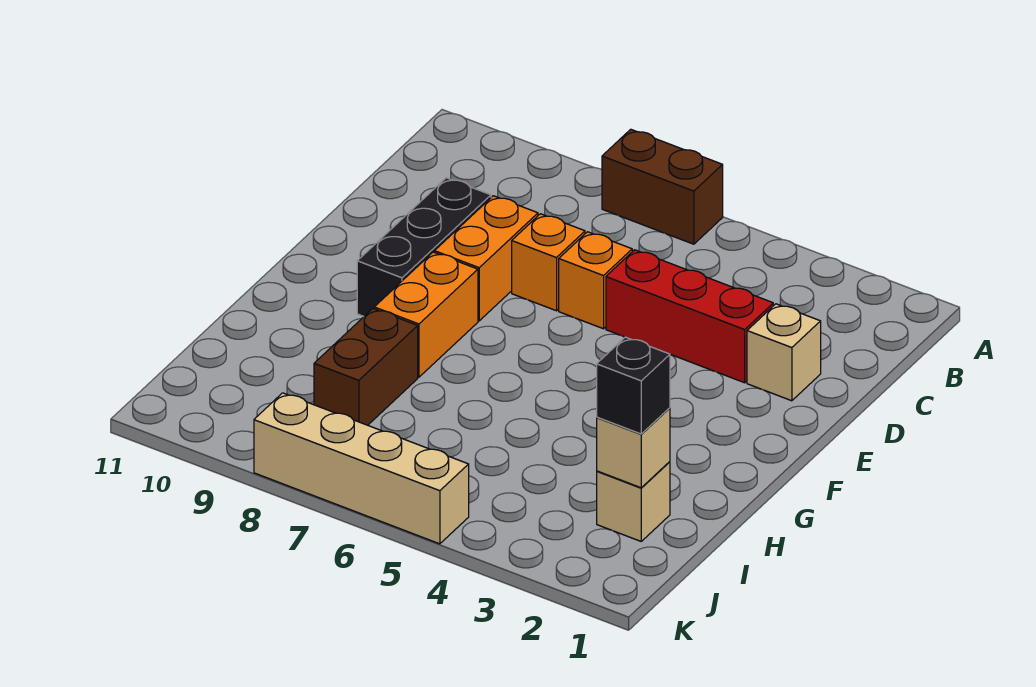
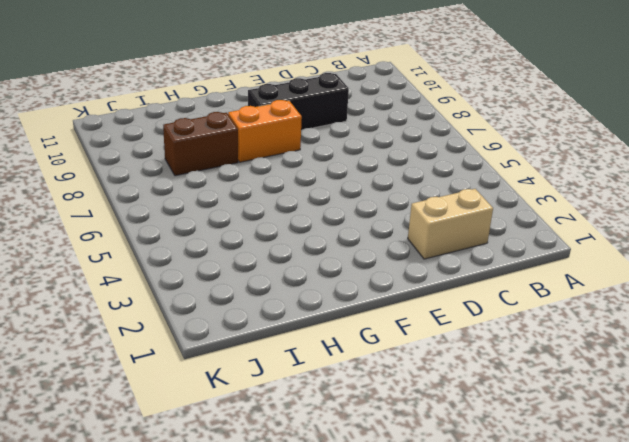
tan 1x2 brick [408,189,493,259] -> tan 1x1 brick [747,304,821,401]
none -> brown 1x2 brick [602,129,723,244]
none -> red 1x3 brick [606,250,773,383]
none -> orange 1x1 brick [559,232,632,329]

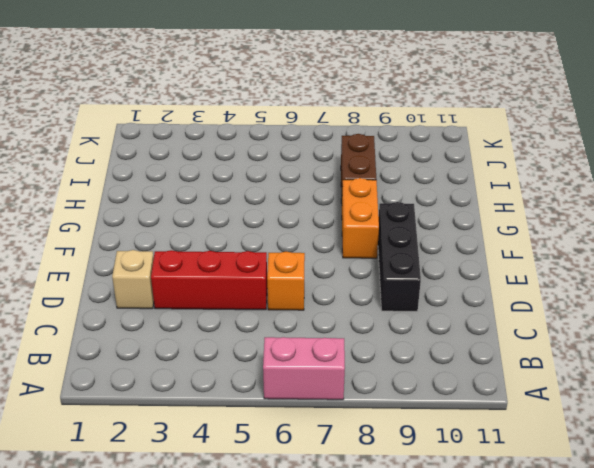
pink 1x2 brick [263,337,345,400] -> brown 1x2 brick [602,129,723,244]
none -> orange 1x1 brick [512,214,585,311]
none -> orange 1x2 brick [434,196,538,321]
none -> tan 1x1 brick [597,462,670,541]

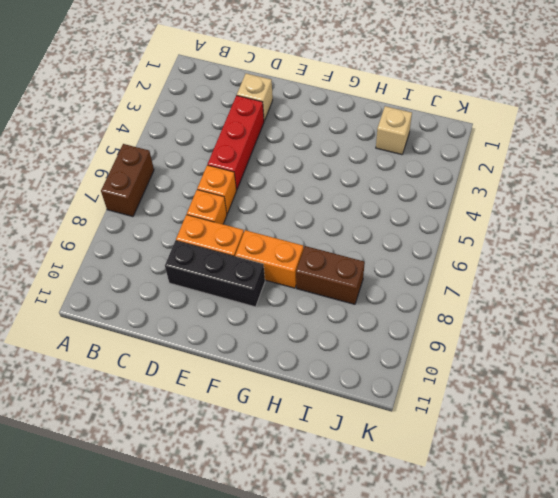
none -> tan 1x4 brick [254,393,469,544]
none -> tan 1x1 brick [597,408,670,488]
none -> black 1x1 brick [597,337,670,434]

